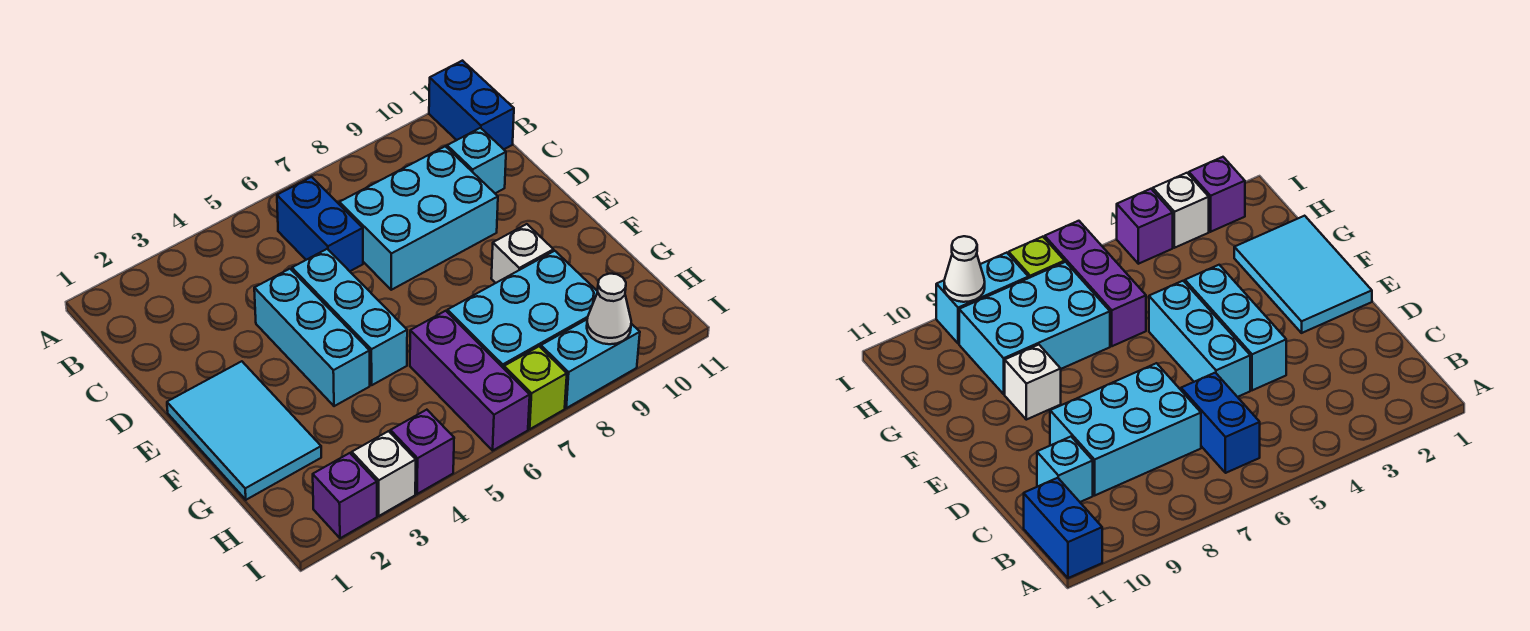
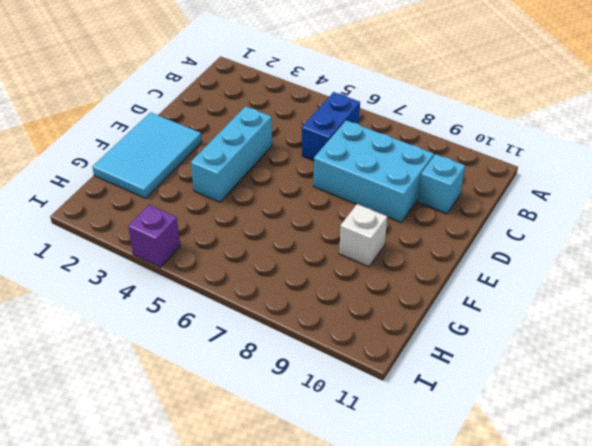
none -> blue 1x2 brick [429,61,514,149]
none -> cyan 1x3 brick [292,249,407,385]
none -> purple 1x3 brick [410,311,530,450]

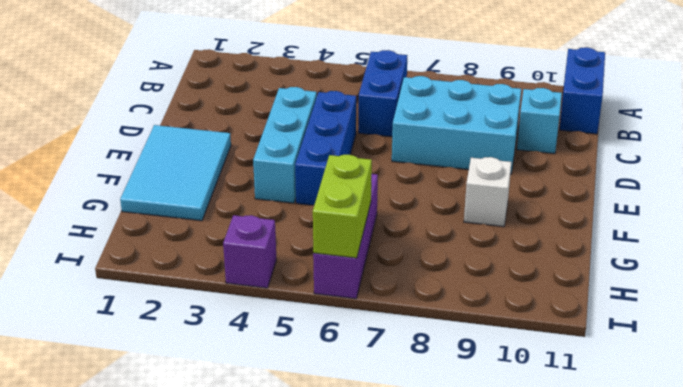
blue 1x3 brick [295,91,356,205] -> cyan 1x3 brick [292,249,407,385]
lime 1x2 brick [313,155,372,258] -> none
none -> cyan 2x3 brick [447,251,598,368]
none -> purple 1x1 brick [313,453,377,538]
none -> white 1x1 brick [352,431,416,516]

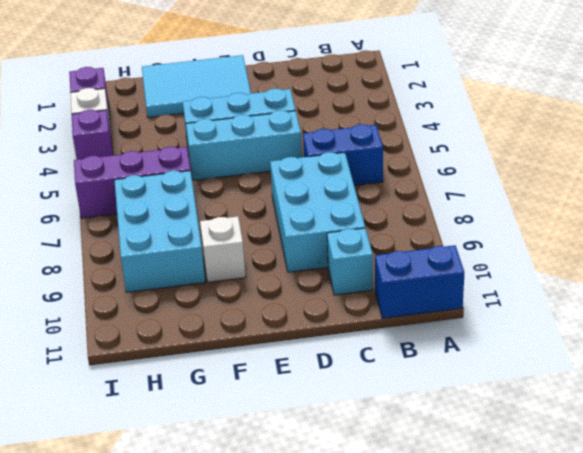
none -> lime 1x1 brick [504,346,567,429]
none -> cyan 1x2 brick [541,320,640,408]
none -> white 1x1 cone [587,274,631,344]

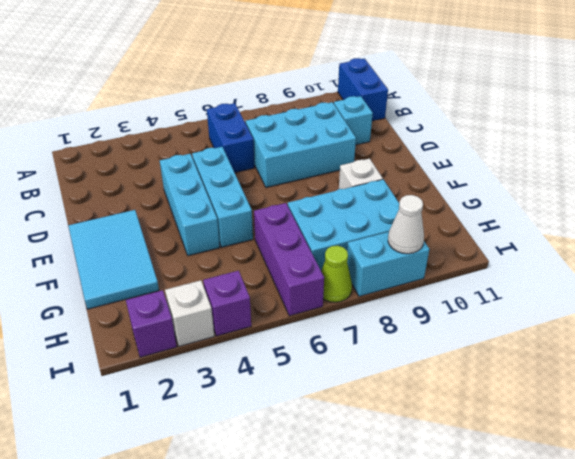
lime 1x1 cone [321,246,352,302] -> lime 1x1 brick [504,346,567,429]

